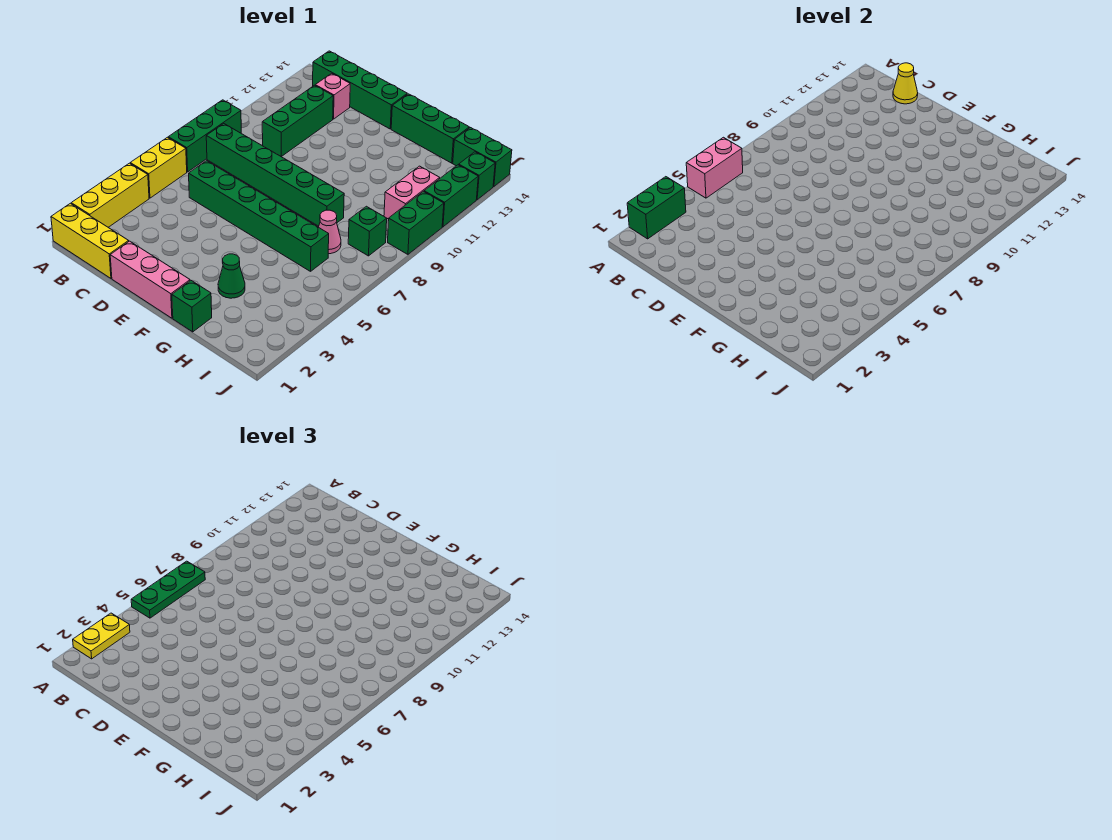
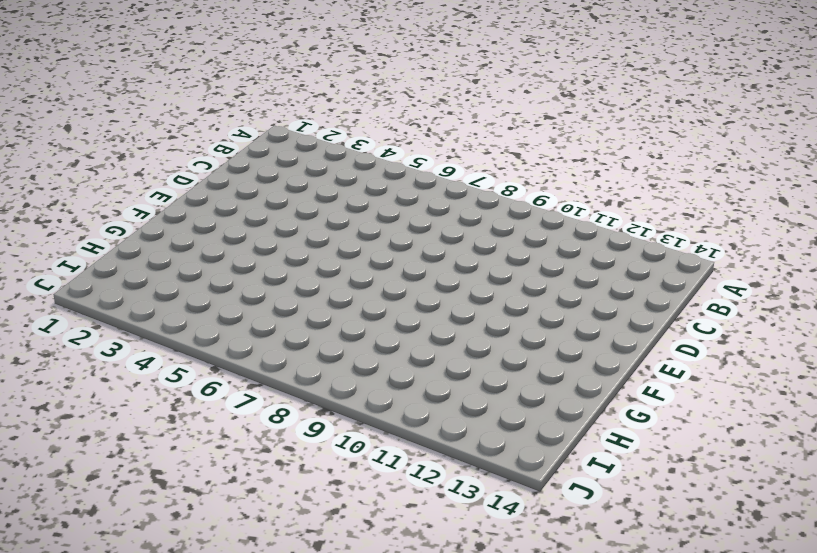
none -> yellow 1x3 brick [51,203,129,278]
none -> yellow 1x3 brick [71,163,149,227]
none -> yellow 1x2 brick [130,137,187,198]

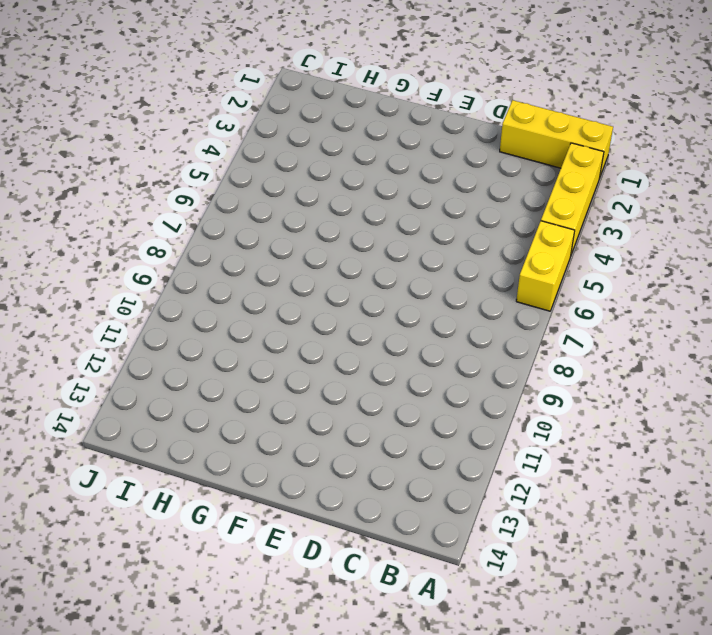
none -> green 1x3 brick [168,100,241,172]
none -> green 1x6 brick [206,124,344,226]
none -> green 1x4 brick [313,51,407,129]

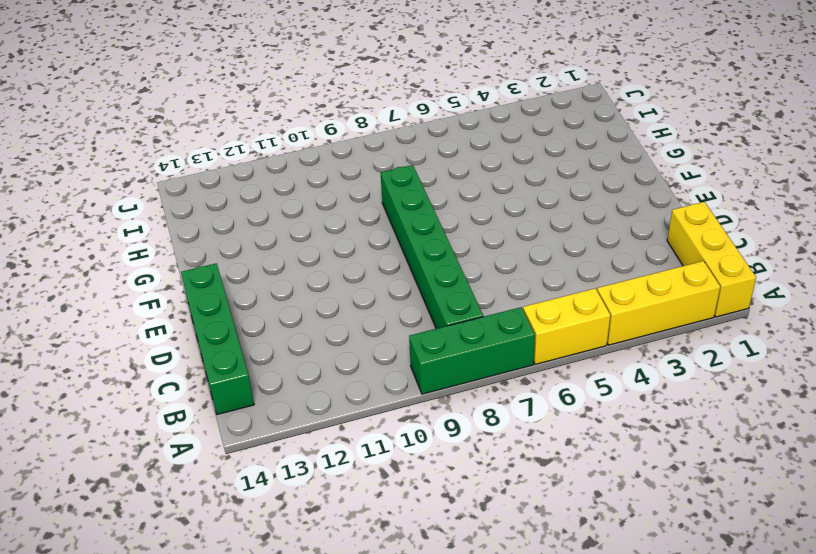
none -> green 1x6 brick [189,161,329,271]
none -> green 1x3 brick [262,85,333,157]
none -> pink 1x1 brick [315,73,350,119]

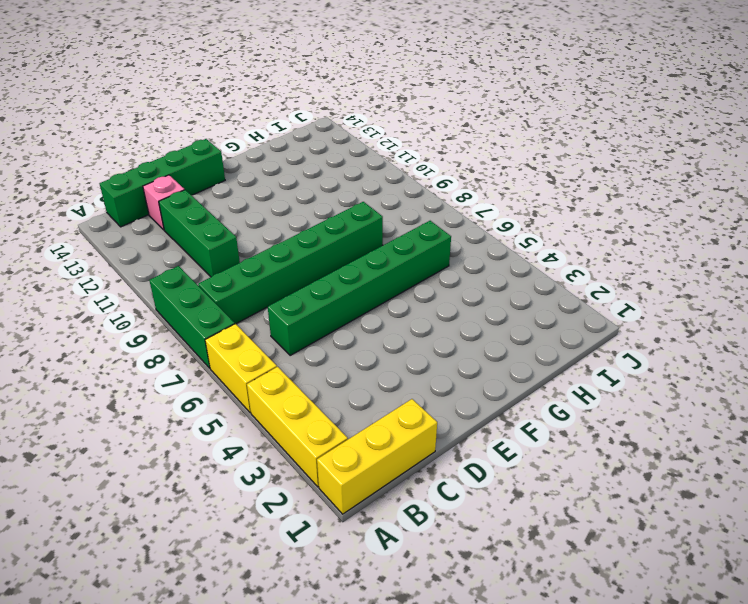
none -> pink 1x3 brick [110,241,190,318]
none -> green 1x3 brick [391,94,469,163]
none -> green 1x1 brick [172,281,212,332]

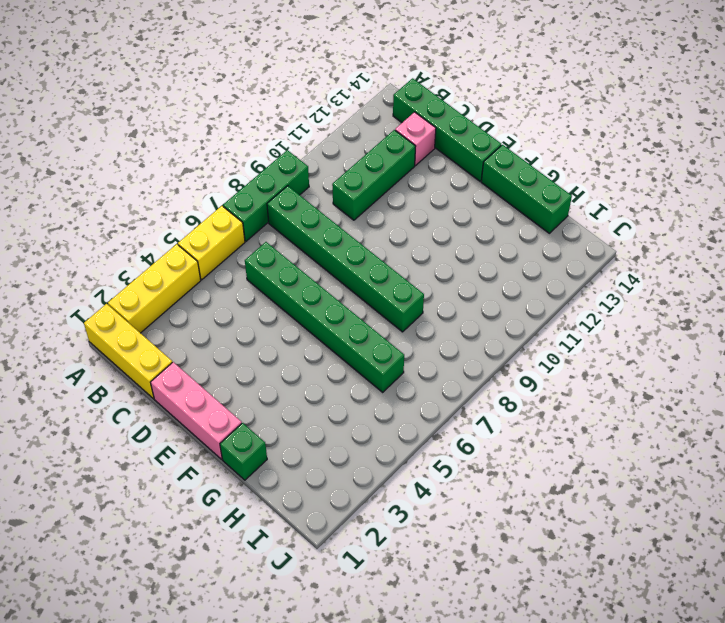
none -> green 1x1 cone [218,254,245,298]
none -> pink 1x1 cone [319,210,341,254]
none -> green 1x1 brick [348,206,387,256]

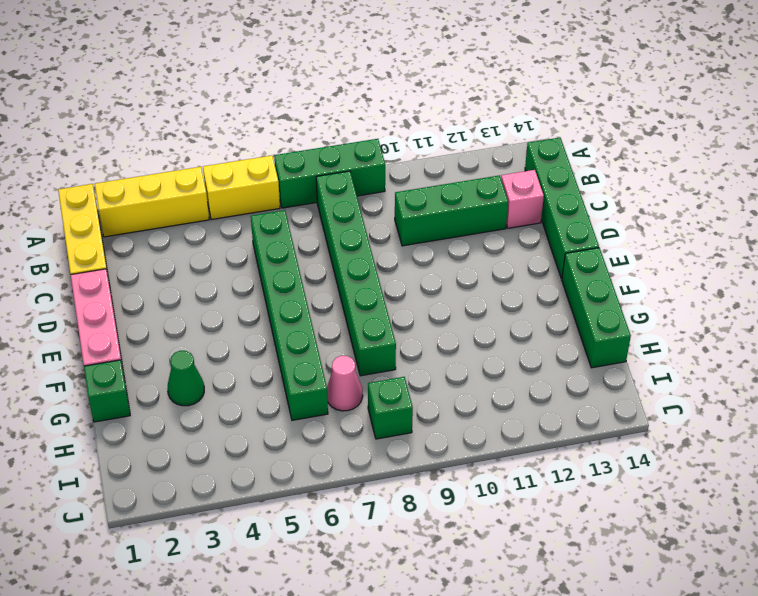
none -> pink 1x2 brick [384,166,440,219]
none -> green 1x2 brick [453,128,512,186]
none -> green 1x2 brick [388,191,444,254]

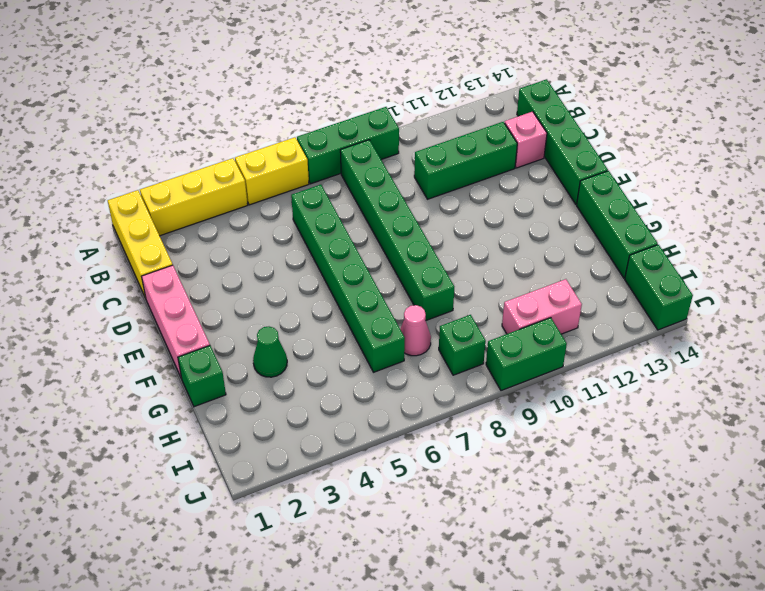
none -> green 1x2 brick [424,165,478,227]
none -> green 1x1 brick [459,152,495,200]
none -> green 1x2 brick [627,177,686,239]

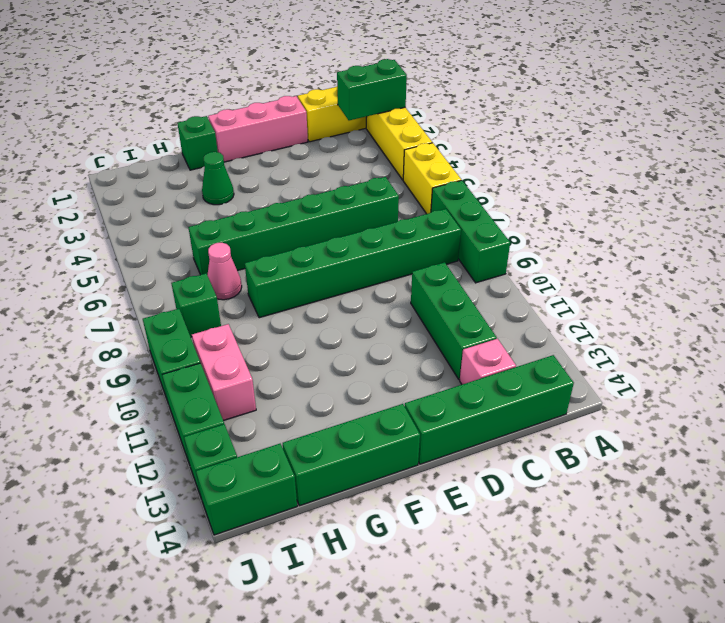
green 1x2 brick [337,59,407,120] -> green 1x2 brick turned to [627,177,686,239]
none -> pink 1x2 brick [686,137,743,198]
none -> yellow 1x1 cone [893,63,918,104]
none -> yellow 1x2 plate [73,613,130,659]

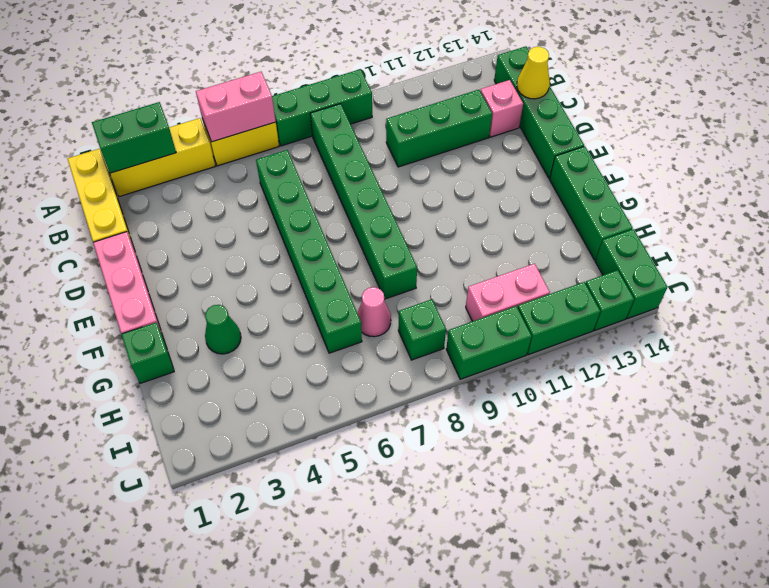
none -> yellow 1x2 plate [73,613,130,659]
none -> green 1x3 plate [131,561,205,618]

